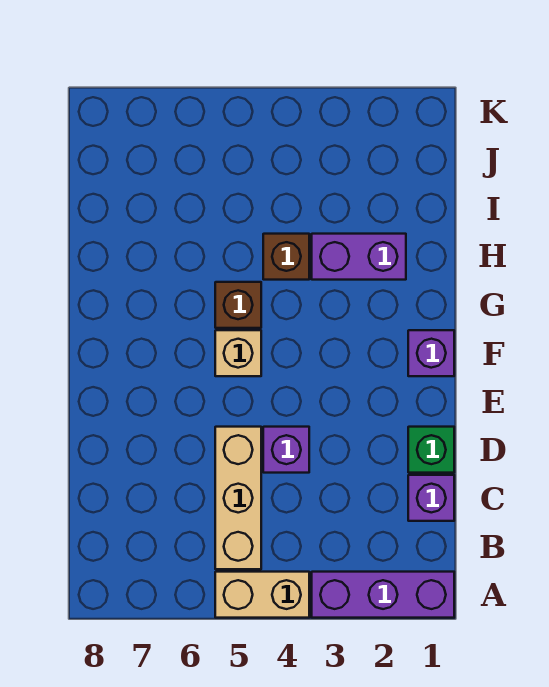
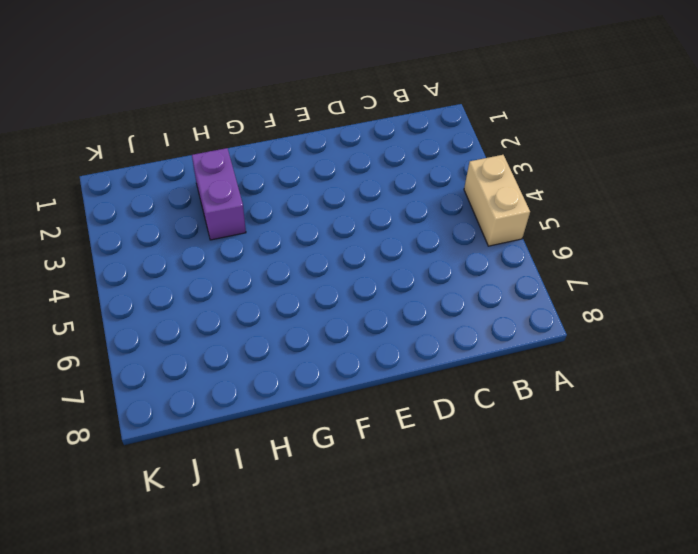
none -> purple 1x3 brick [312,572,454,618]
none -> tan 1x3 brick [215,427,261,569]

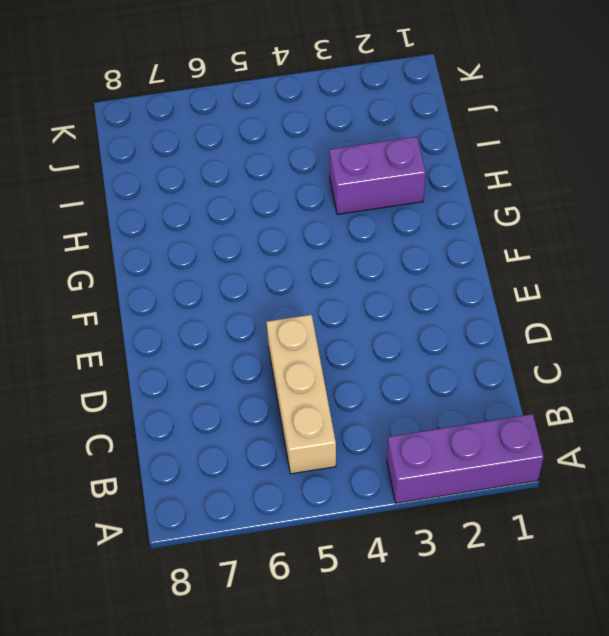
none -> tan 1x2 brick [215,572,309,618]
none -> purple 1x1 brick [408,475,454,521]

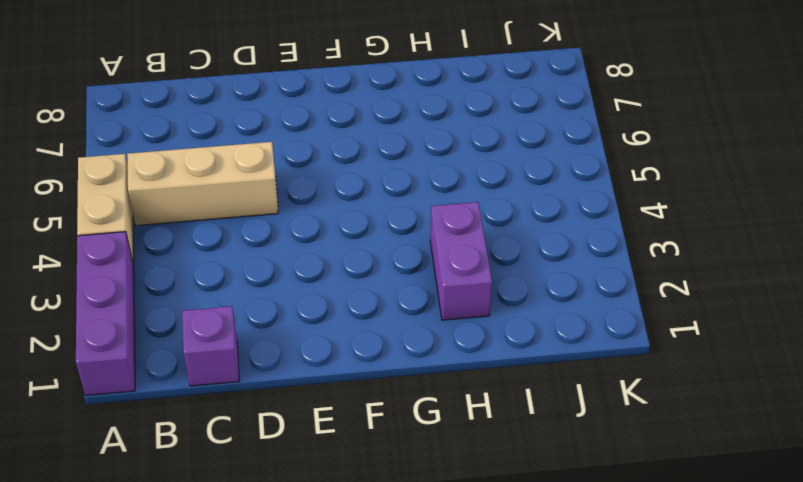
none -> green 1x1 brick [408,427,454,473]
none -> purple 1x1 brick [263,427,309,473]

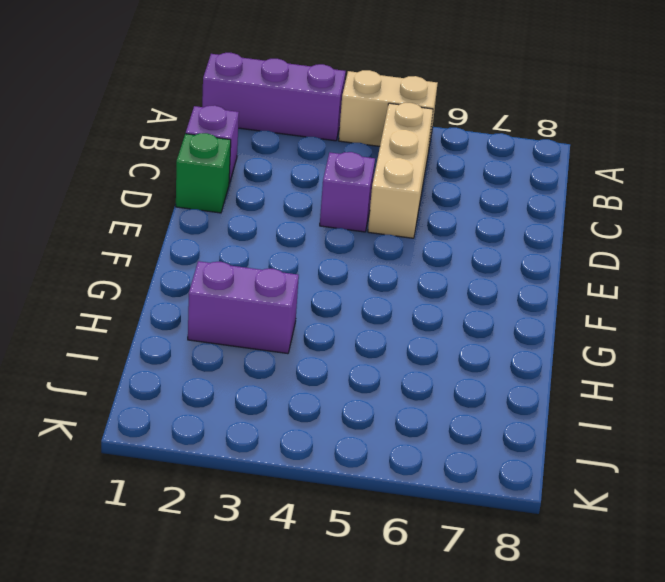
none -> purple 1x1 brick [408,330,454,376]
none -> tan 1x1 brick [215,330,261,376]

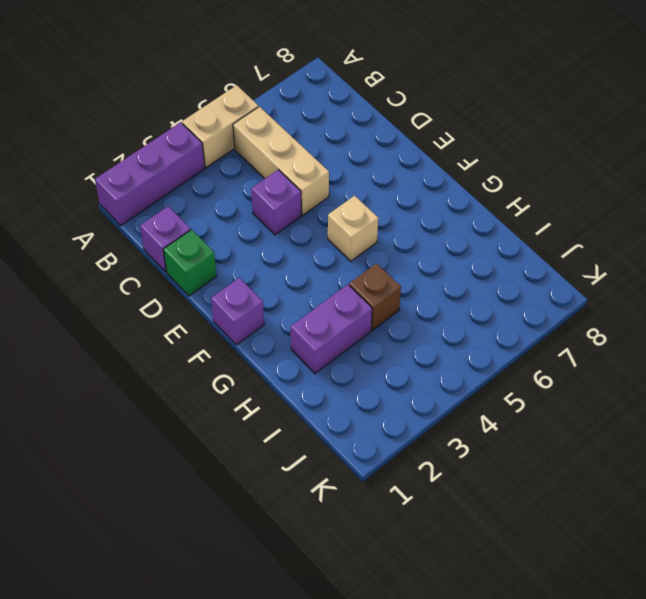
none -> brown 1x1 brick [215,282,261,328]

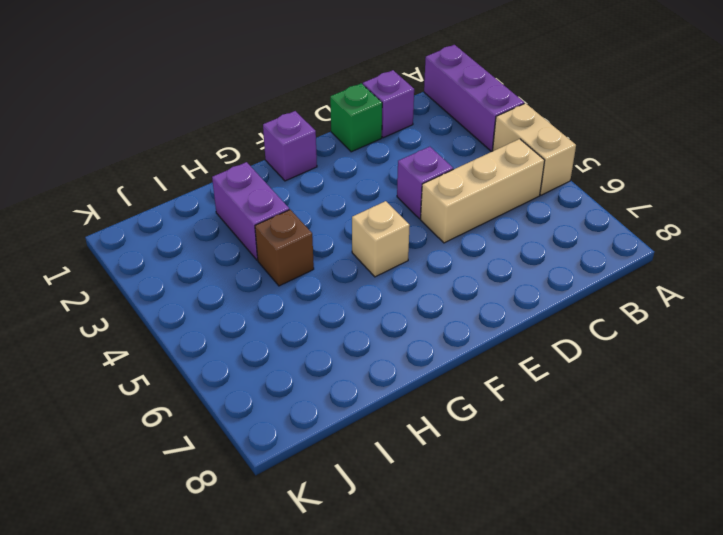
none -> brown 1x1 brick [215,282,261,328]

